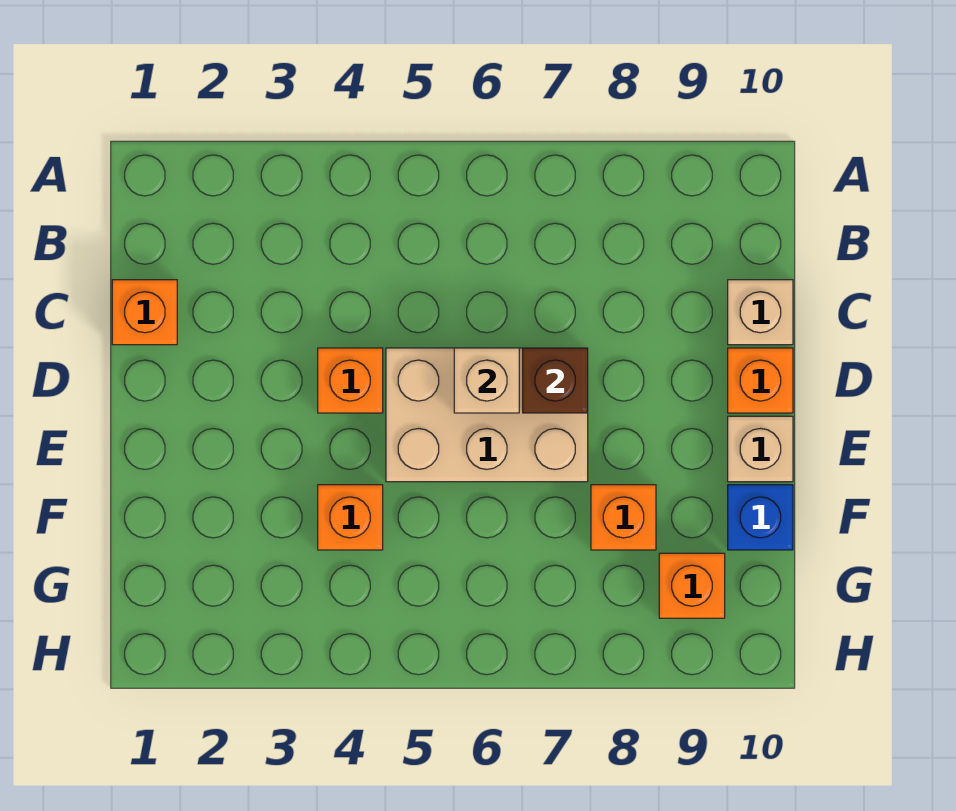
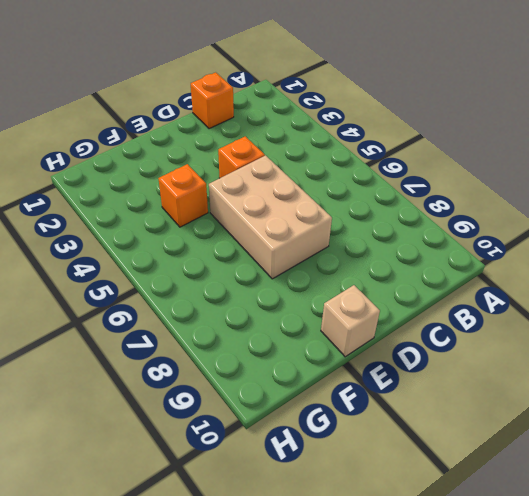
none -> tan 1x1 brick [728,280,793,345]
none -> orange 1x1 brick [728,348,793,413]
none -> orange 1x1 brick [591,485,656,550]

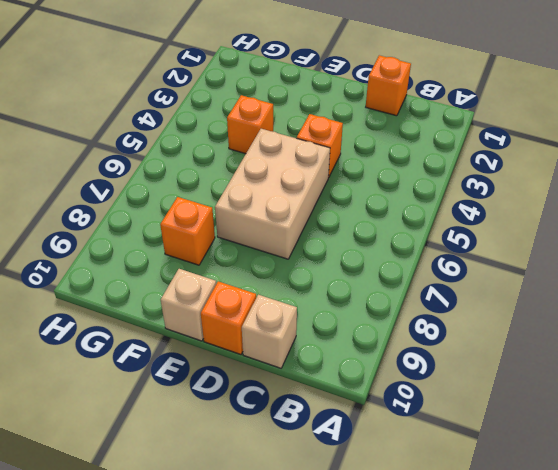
none -> blue 1x1 brick [728,485,793,550]
none -> orange 1x1 brick [659,553,725,618]
none -> tan 1x1 brick [454,348,519,413]

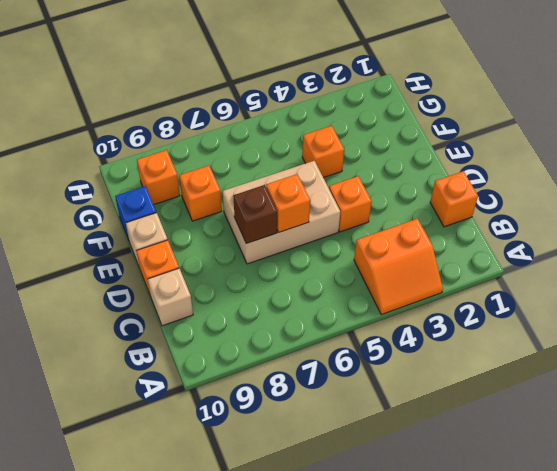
orange 2x2 slope [354,219,443,315] -> none
orange 1x1 brick [266,174,310,232] -> tan 1x1 brick [454,348,519,413]

